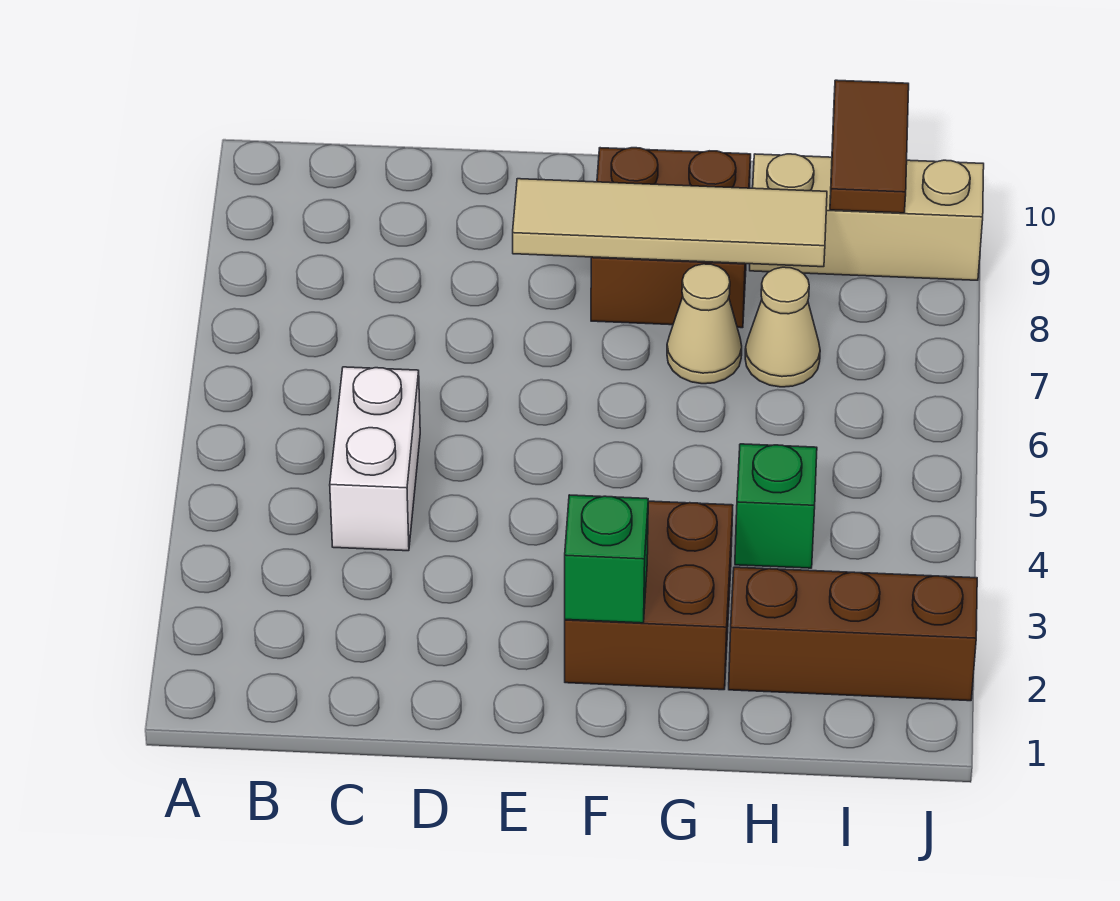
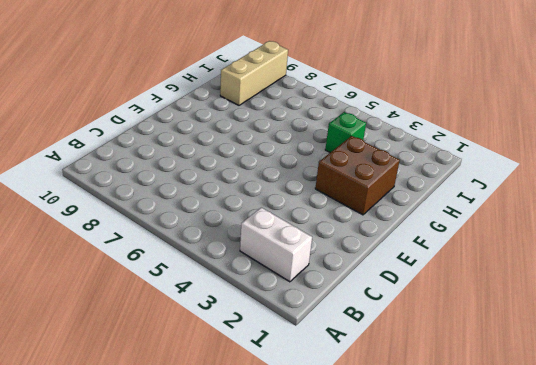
white 1x2 brick [240,208,312,282] -> white 1x2 brick moved to [330,367,420,551]
none -> brown 2x2 brick [591,148,751,328]
none -> tan 1x1 cone [667,264,742,384]

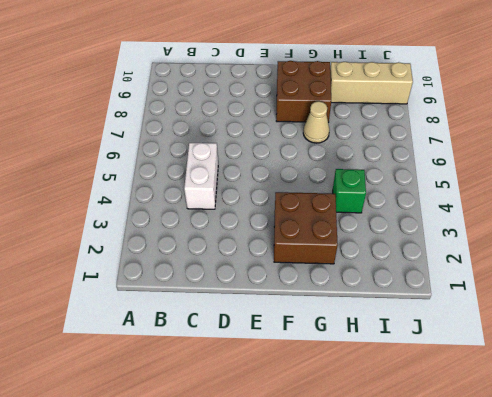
none -> brown 1x3 brick [729,567,977,701]
none -> tan 1x1 cone [745,267,820,387]

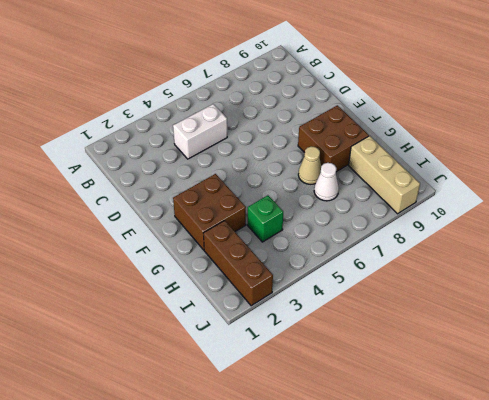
white 1x1 cone [314,163,339,201] -> tan 1x1 cone [745,267,820,387]
none -> tan 1x4 tile [513,179,827,267]
none -> green 1x1 brick [565,495,648,623]

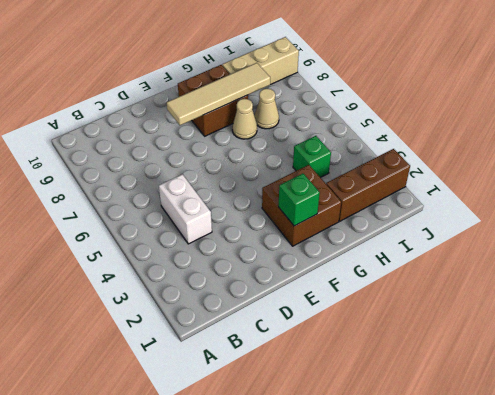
none -> brown 1x2 tile [830,80,909,213]

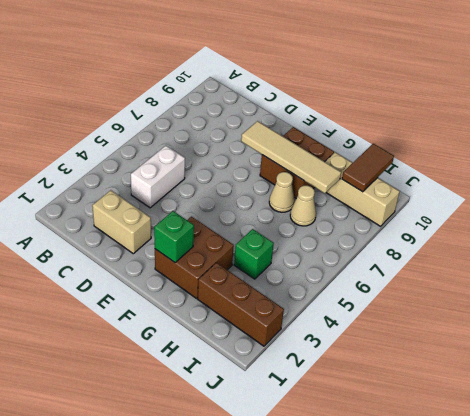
tan 1x2 brick [92,190,151,254] -> none

